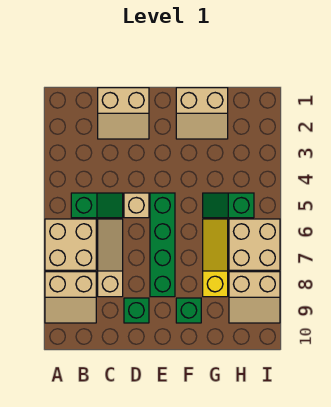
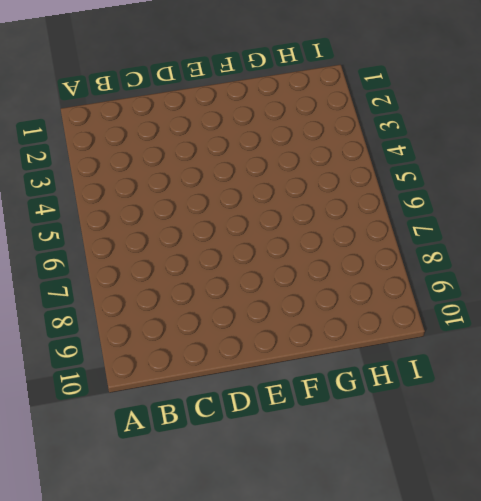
none -> tan 2x2 brick [45,219,96,270]
none -> tan 2x2 slope [45,272,96,323]
none -> green 1x2 slope [71,193,123,218]

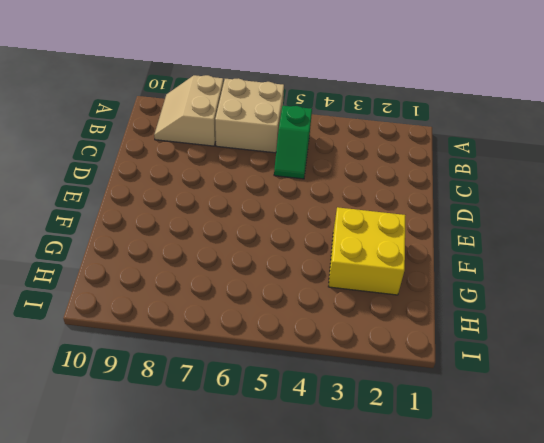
yellow 2x2 brick [328,207,406,295] -> tan 2x2 slope [176,88,228,139]
none -> tan 2x2 slope [98,88,149,139]
none -> tan 1x3 slope [98,219,123,297]
none -> tan 1x1 brick [124,193,149,218]

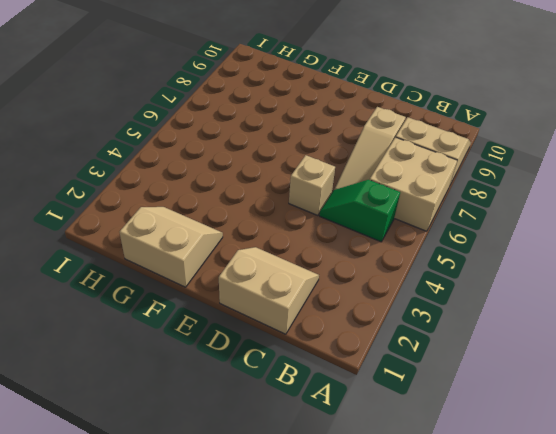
none -> green 1x1 brick [124,298,149,323]
none -> green 1x4 brick [150,193,175,297]
none -> green 1x1 brick [176,298,201,323]

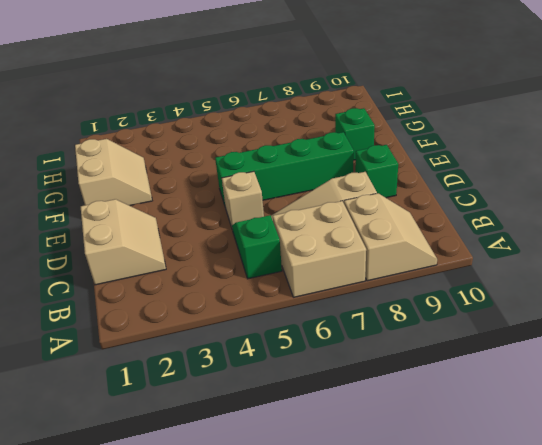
none -> green 1x2 slope [203,193,254,218]
none -> yellow 1x3 slope [203,219,228,297]
none -> tan 2x2 brick [229,219,280,270]

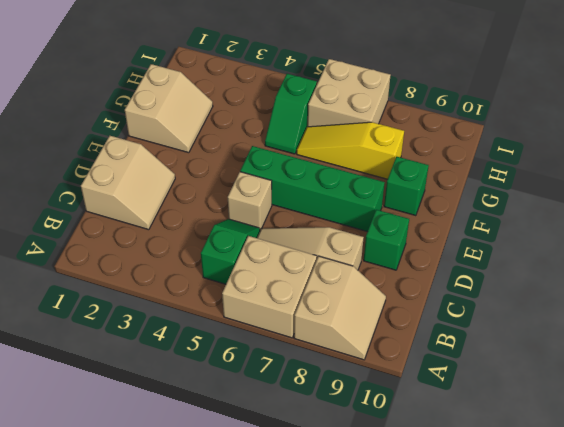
none -> tan 2x2 slope [229,272,280,323]

